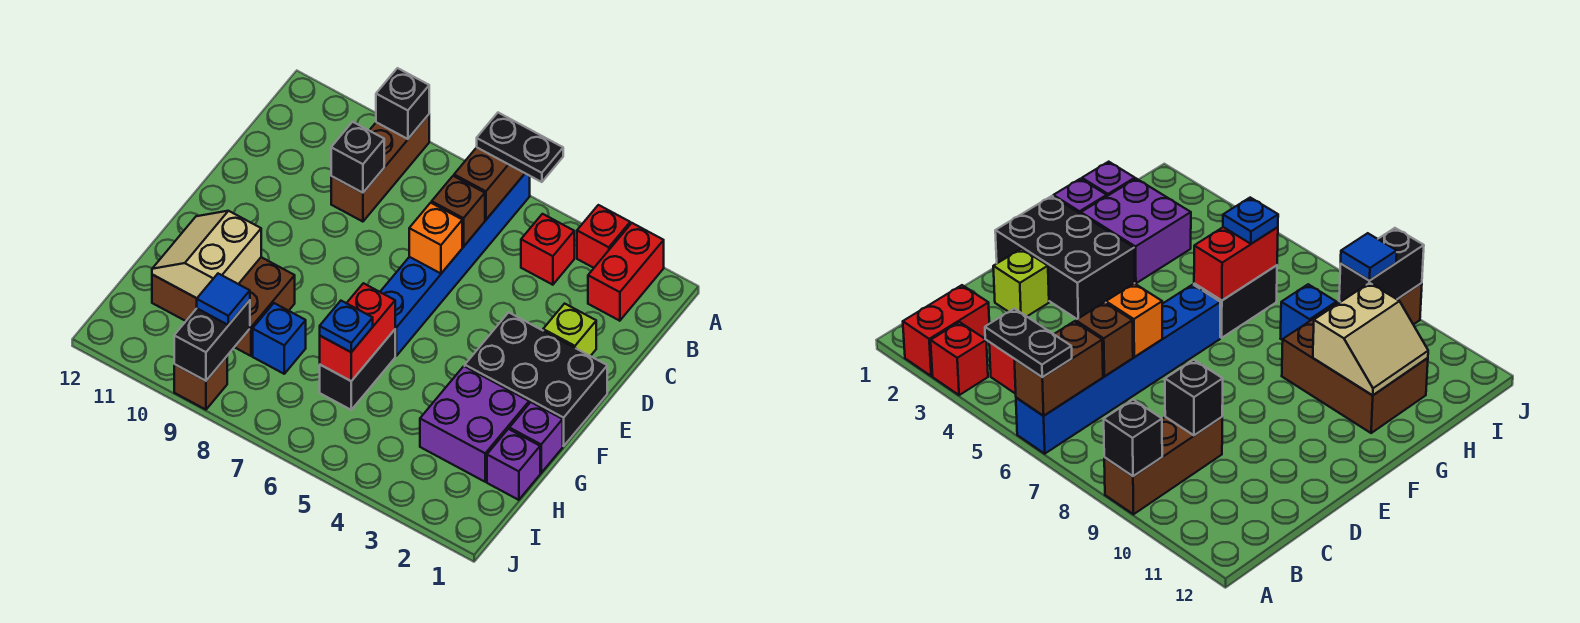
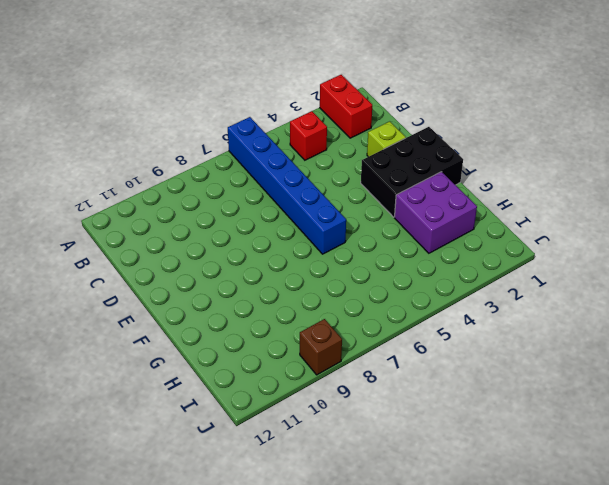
none -> red 1x1 brick [577,205,630,268]
none -> brown 1x3 brick [331,115,429,222]
none -> purple 1x1 brick [509,402,563,473]

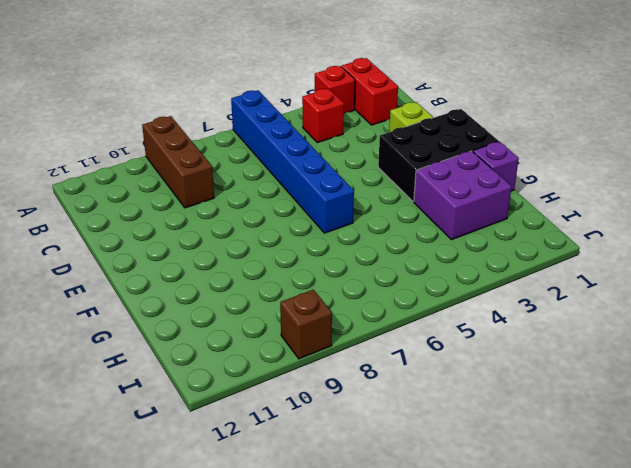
none -> black 1x2 brick [320,330,395,410]
none -> brown 2x3 brick [152,257,295,356]
none -> purple 1x1 brick [487,429,540,500]

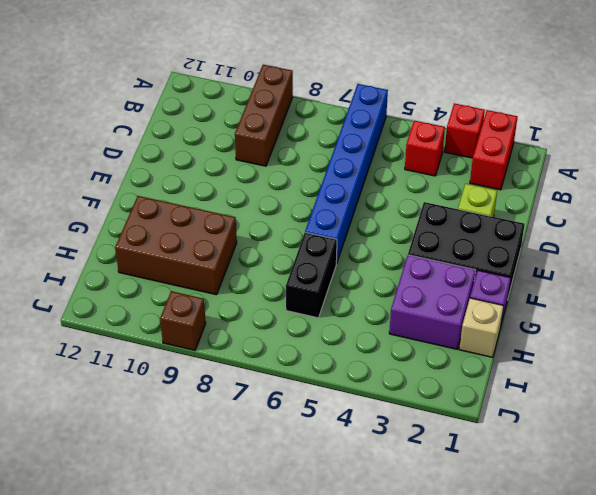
tan 1x1 brick [459,298,504,357] -> purple 1x1 brick [487,429,540,500]
none -> blue 1x1 brick [253,303,306,374]
none -> brown 1x2 brick [454,147,525,220]
none -> black 1x1 brick [376,68,429,139]

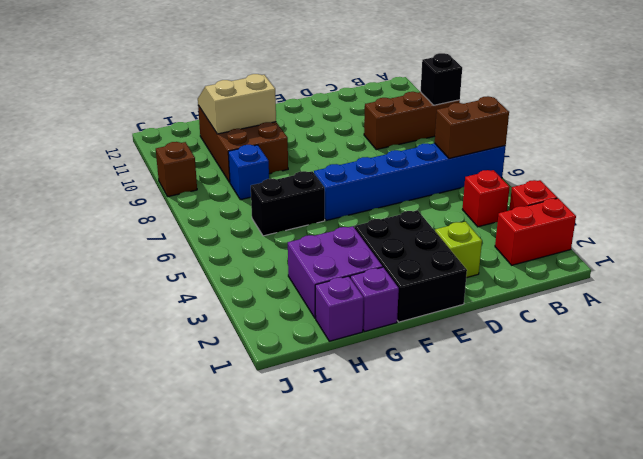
none -> brown 1x1 brick [432,176,485,247]
none -> black 1x1 brick [331,122,384,193]
none -> orange 1x1 brick [409,203,462,273]

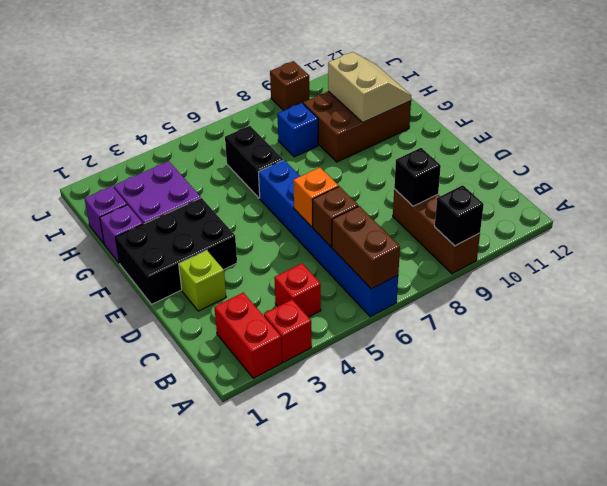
none -> red 1x2 brick [320,283,395,381]
none -> black 1x2 brick [174,300,250,381]
none -> black 1x2 plate [477,113,563,182]

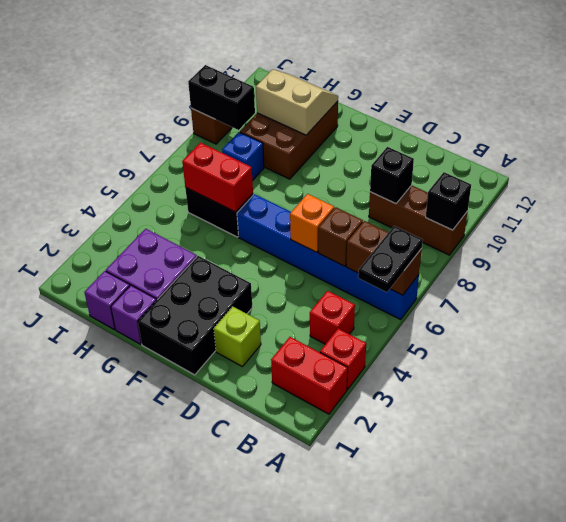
none -> blue 1x1 plate [320,301,373,352]
none -> blue 1x1 tile [197,274,250,325]

